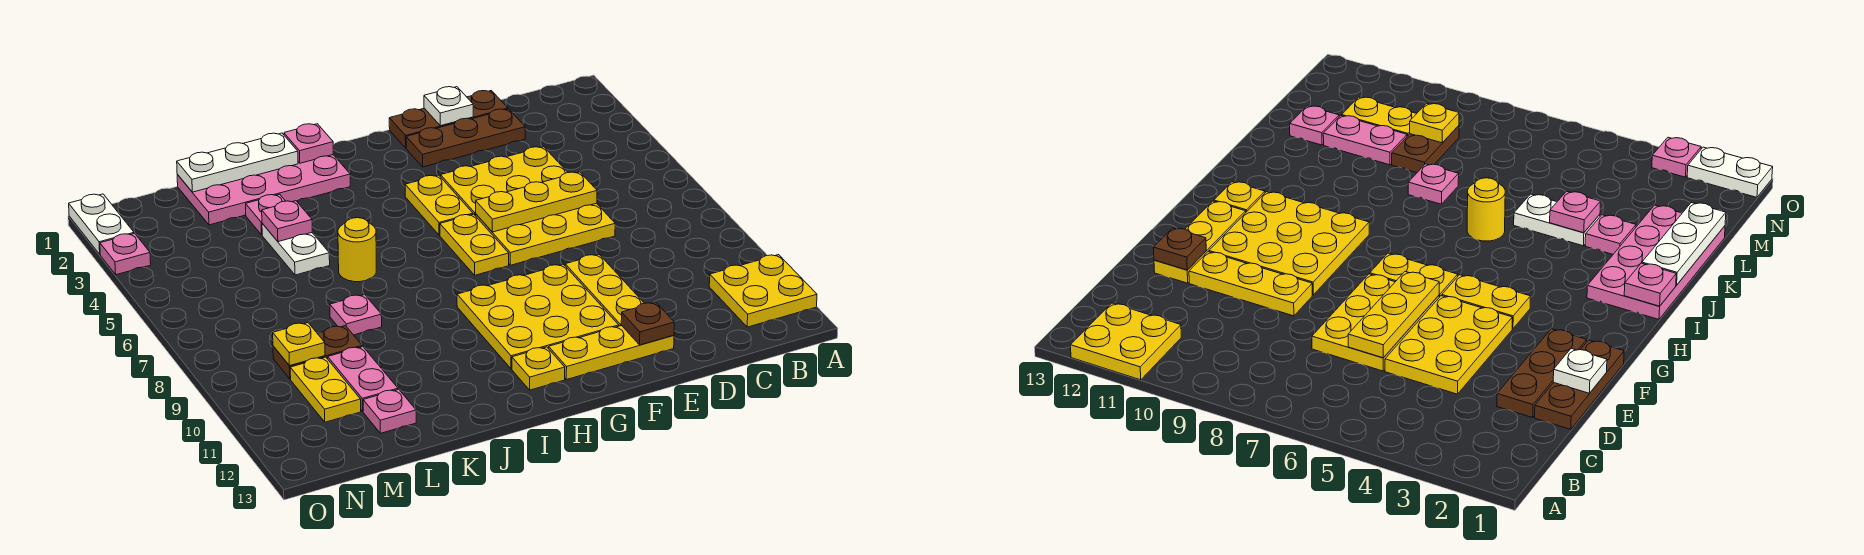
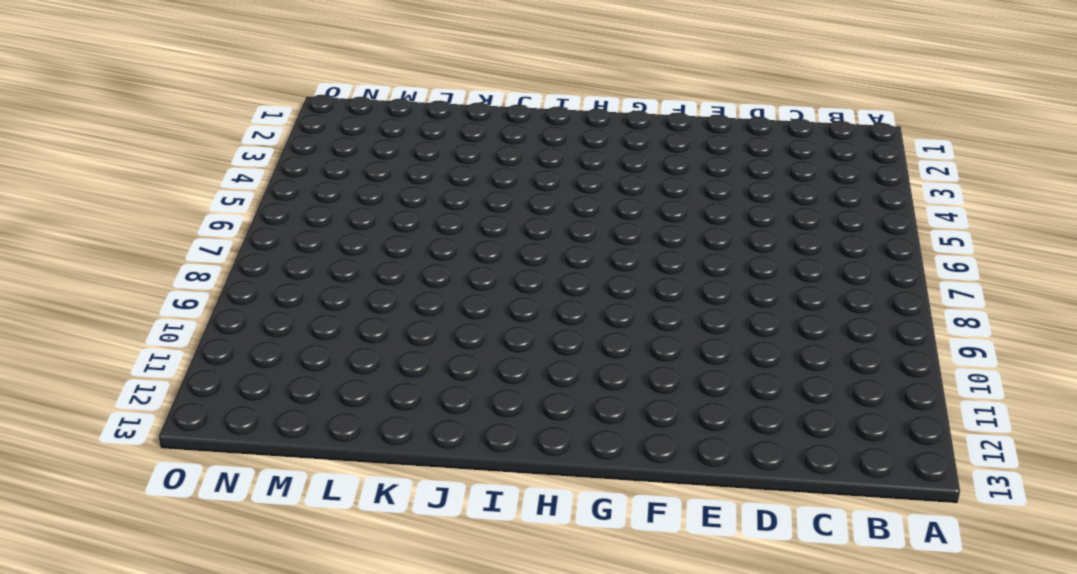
none -> yellow 2x2 plate [709,255,817,327]
none -> brown 1x3 plate [389,91,508,148]
none -> brown 1x3 plate [406,109,525,167]

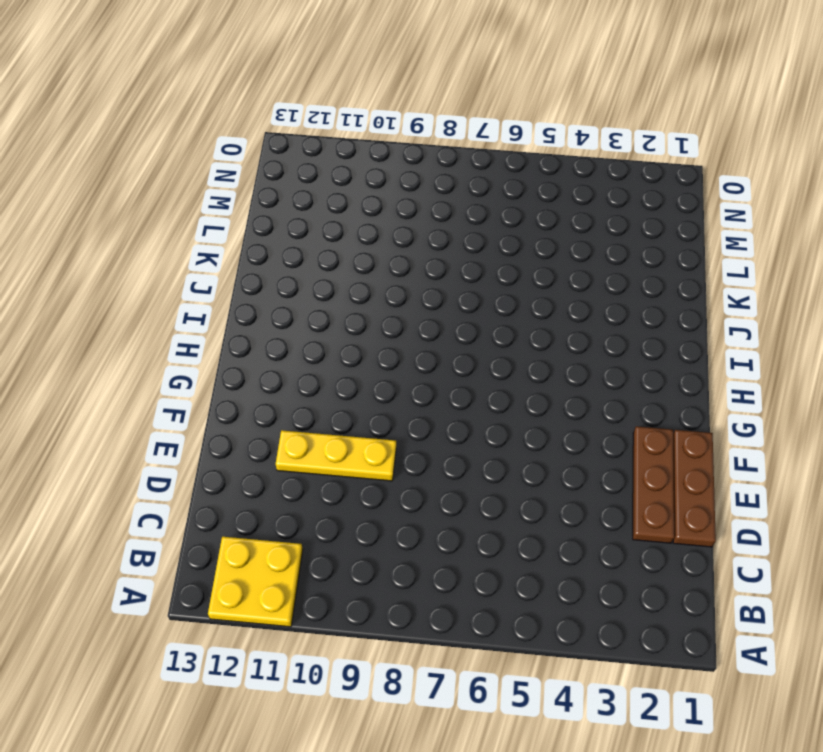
none -> yellow 2x3 plate [441,147,568,216]
none -> yellow 2x3 plate [476,203,615,265]
none -> yellow 1x3 plate [549,325,674,380]

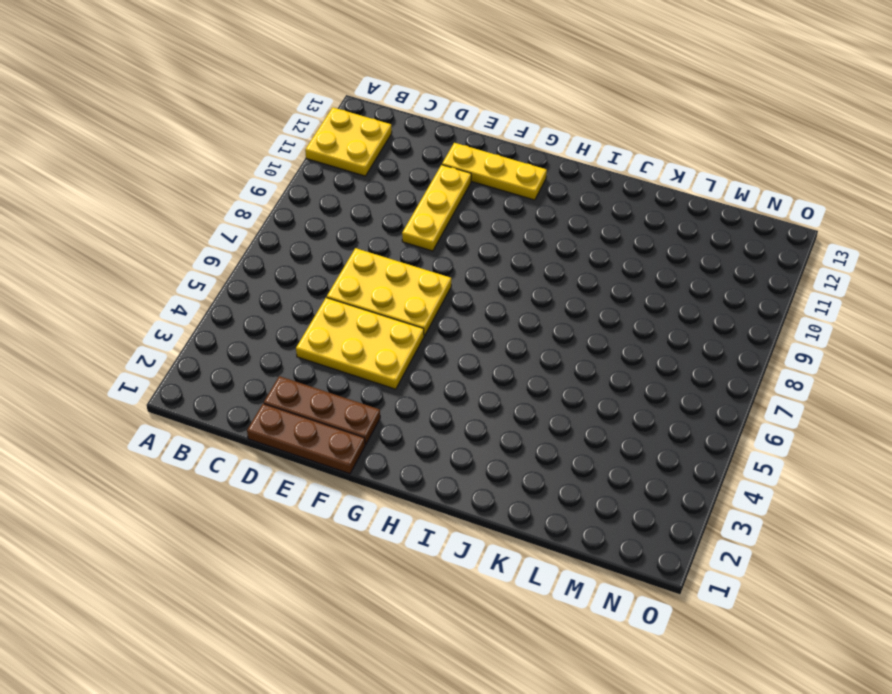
none -> yellow 3x3 plate [457,264,619,369]
none -> yellow 1x2 plate [405,175,473,235]
none -> yellow 1x2 plate [440,214,509,275]

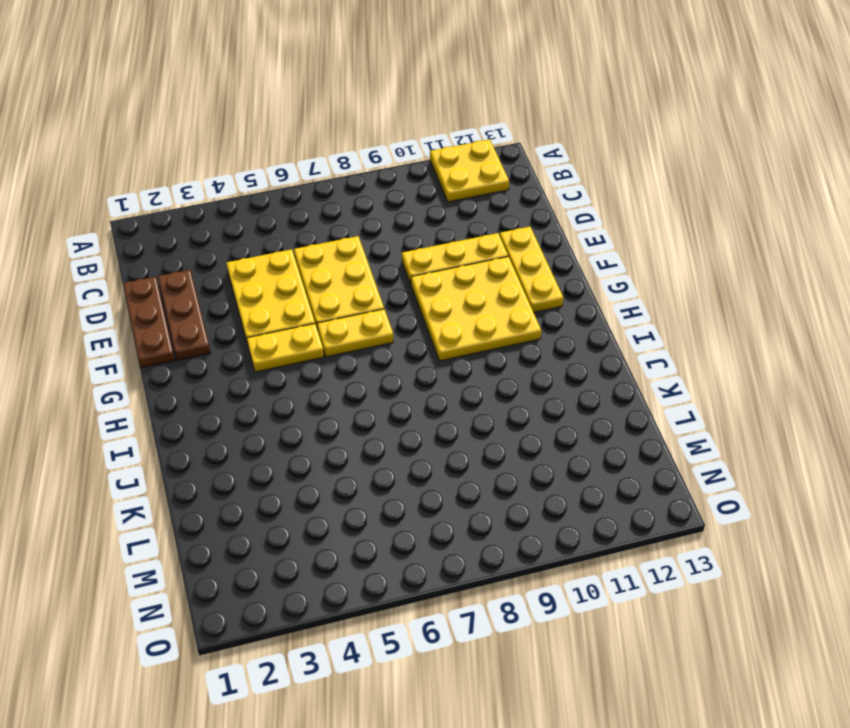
none -> yellow 1x1 plate [512,347,565,390]
none -> pink 2x4 plate [177,155,350,225]
none -> yellow 1x1 round brick [338,218,376,282]

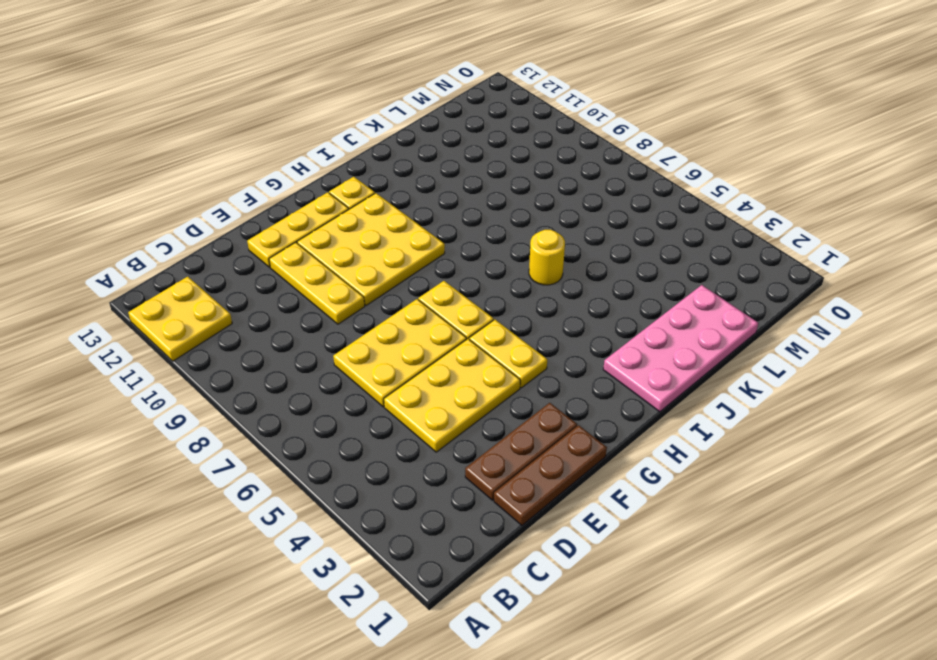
none -> pink 1x1 plate [246,194,285,235]
none -> white 1x2 plate [262,223,330,275]
none -> pink 1x1 plate [330,295,382,335]

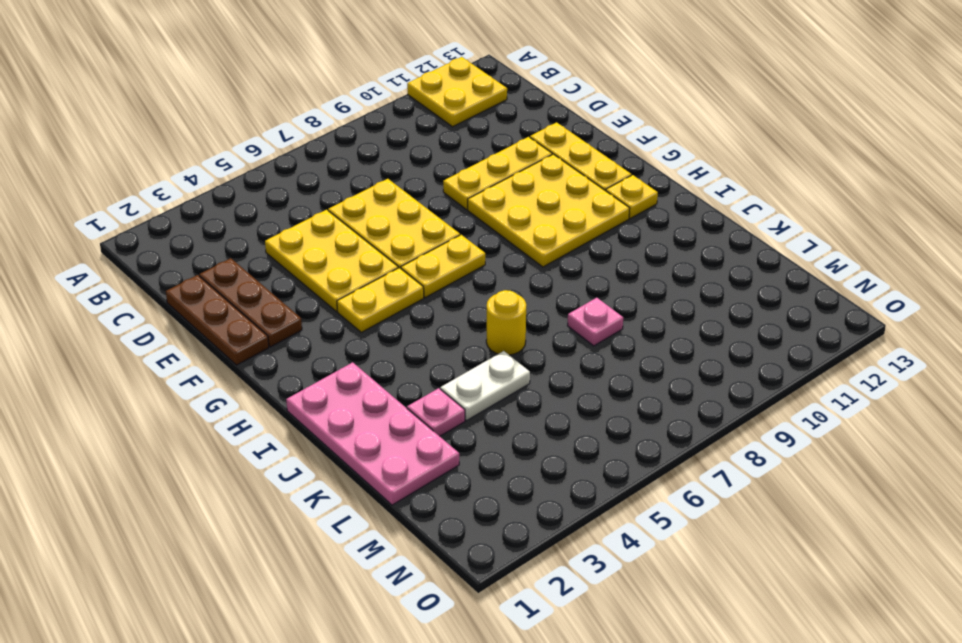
none -> brown 1x2 plate [273,326,362,379]
none -> pink 1x2 plate [328,347,398,412]
none -> pink 1x1 plate [363,389,416,433]

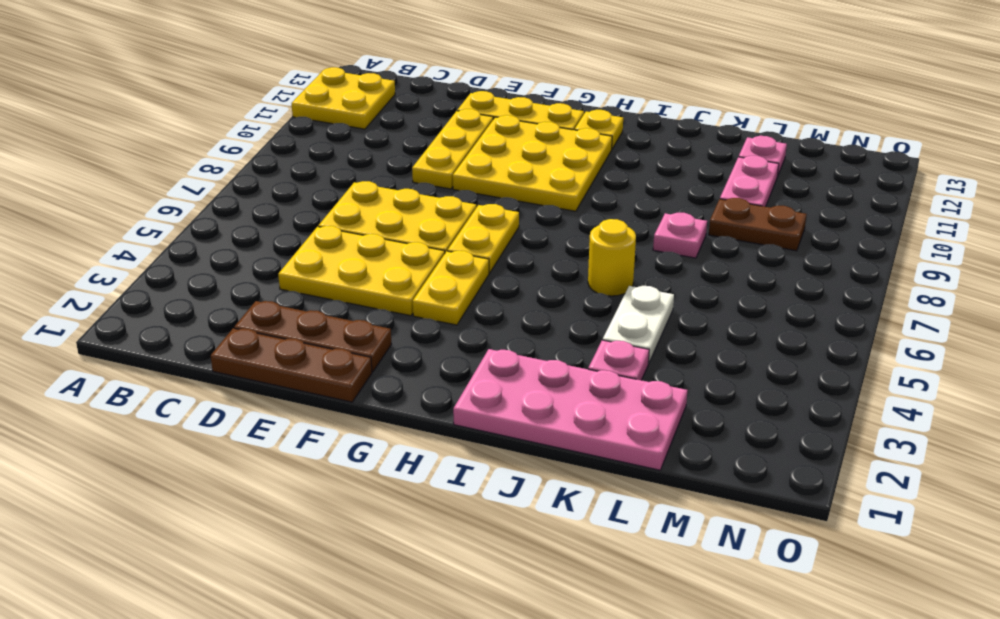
none -> yellow 1x2 plate [290,357,361,422]
none -> white 1x2 plate [69,194,134,254]
none -> pink 1x1 plate [100,233,151,275]

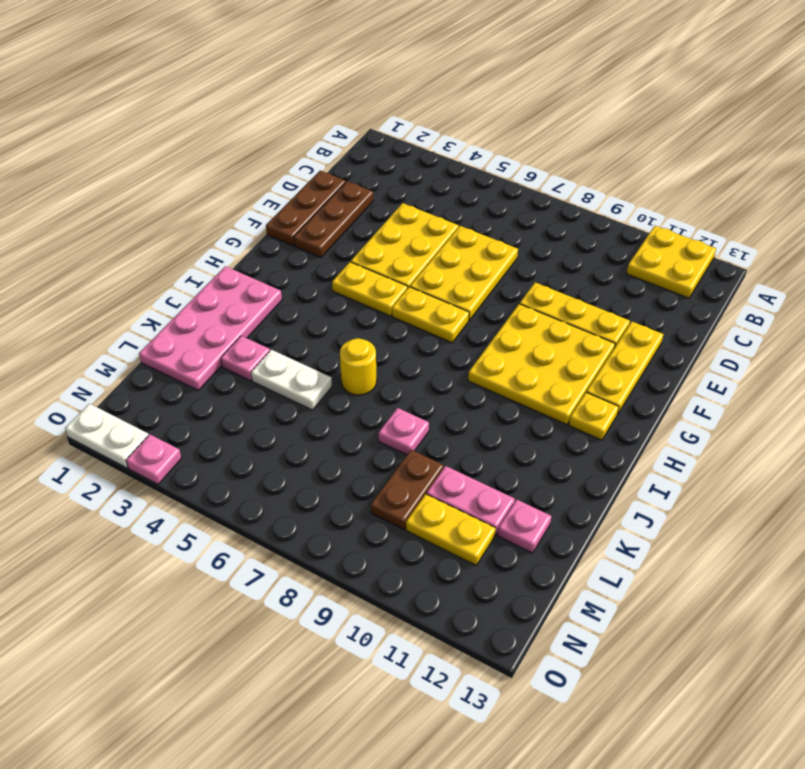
none -> yellow 1x3 plate [476,172,597,232]
none -> white 1x1 plate [424,87,473,126]
none -> brown 1x1 plate [621,302,674,345]

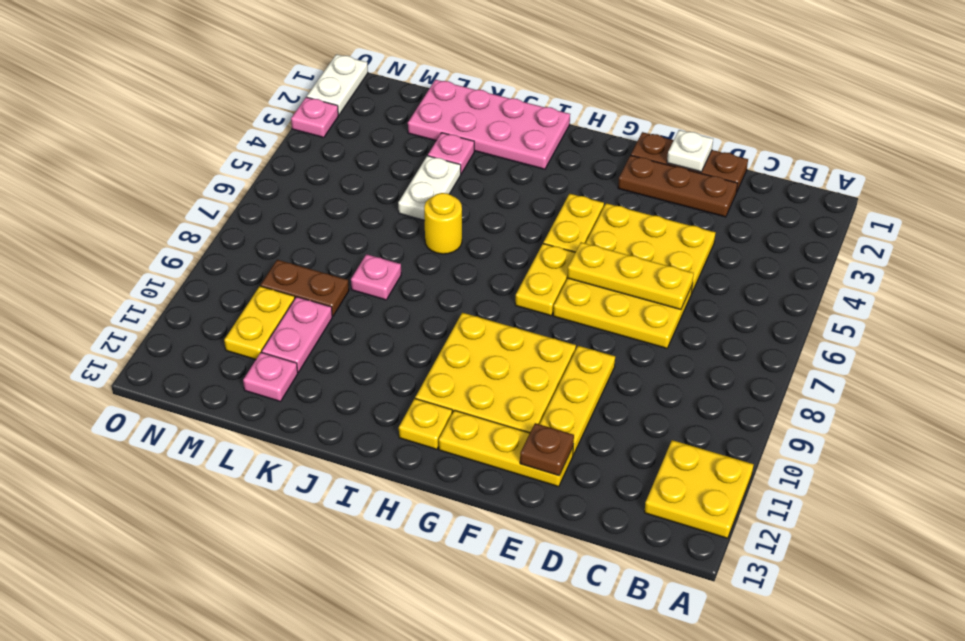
none -> pink 1x1 plate [284,124,333,163]
none -> white 1x3 plate [177,133,298,192]
none -> pink 1x1 plate [262,201,312,242]

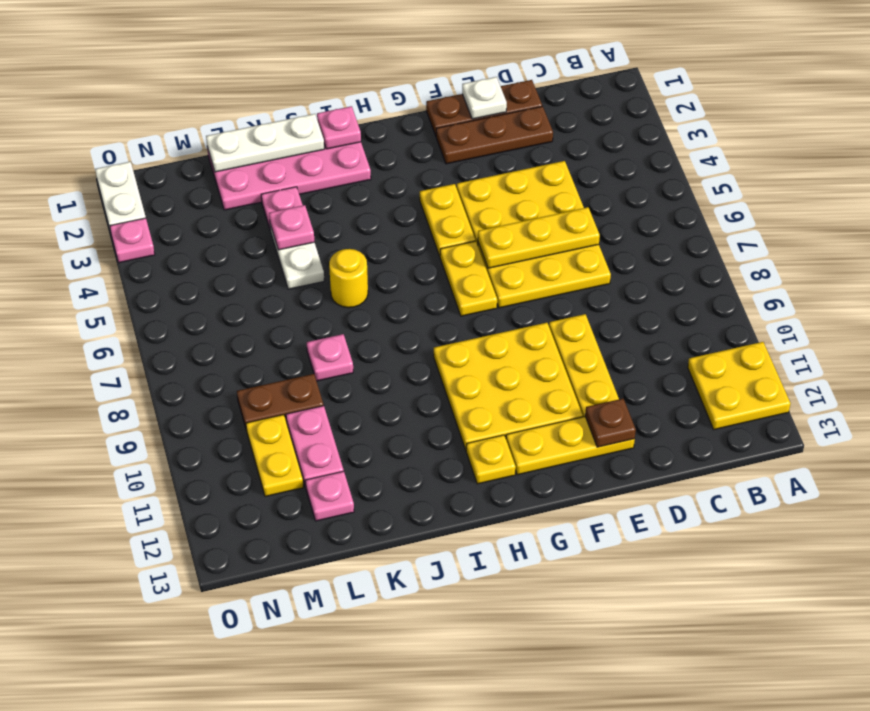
none -> yellow 1x1 plate [273,323,325,366]

